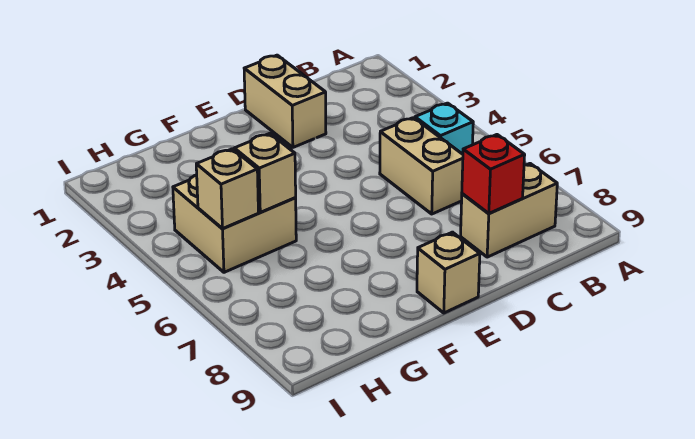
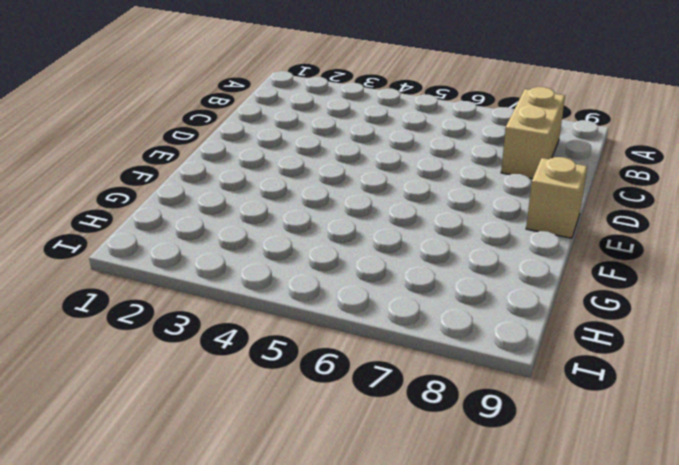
none -> cyan 1x1 brick [415,103,473,154]
none -> tan 1x2 brick [380,118,463,214]

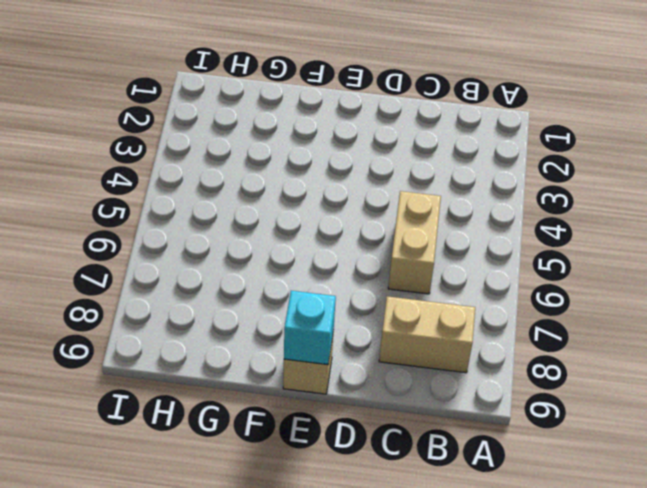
cyan 1x1 brick [284,291,336,365] -> cyan 1x1 brick moved to [415,103,473,154]
none -> tan 1x2 brick [244,55,326,147]
none -> tan 2x2 brick [173,175,296,272]

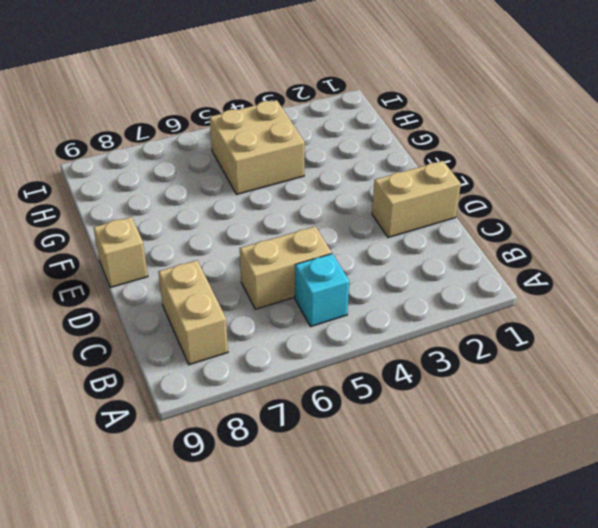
none -> red 1x1 brick [462,135,525,213]
none -> tan 1x1 brick [234,133,296,212]

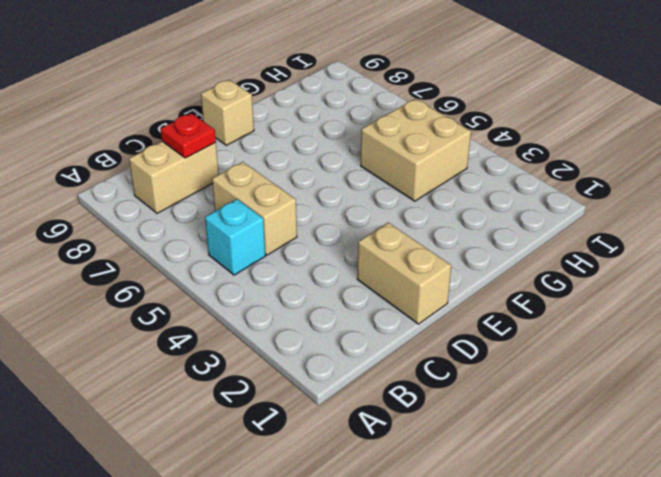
red 1x1 plate [161,113,216,158] -> red 1x1 brick [462,135,525,213]
none -> tan 1x1 brick [234,133,296,212]
none -> tan 1x1 brick [196,149,258,229]

